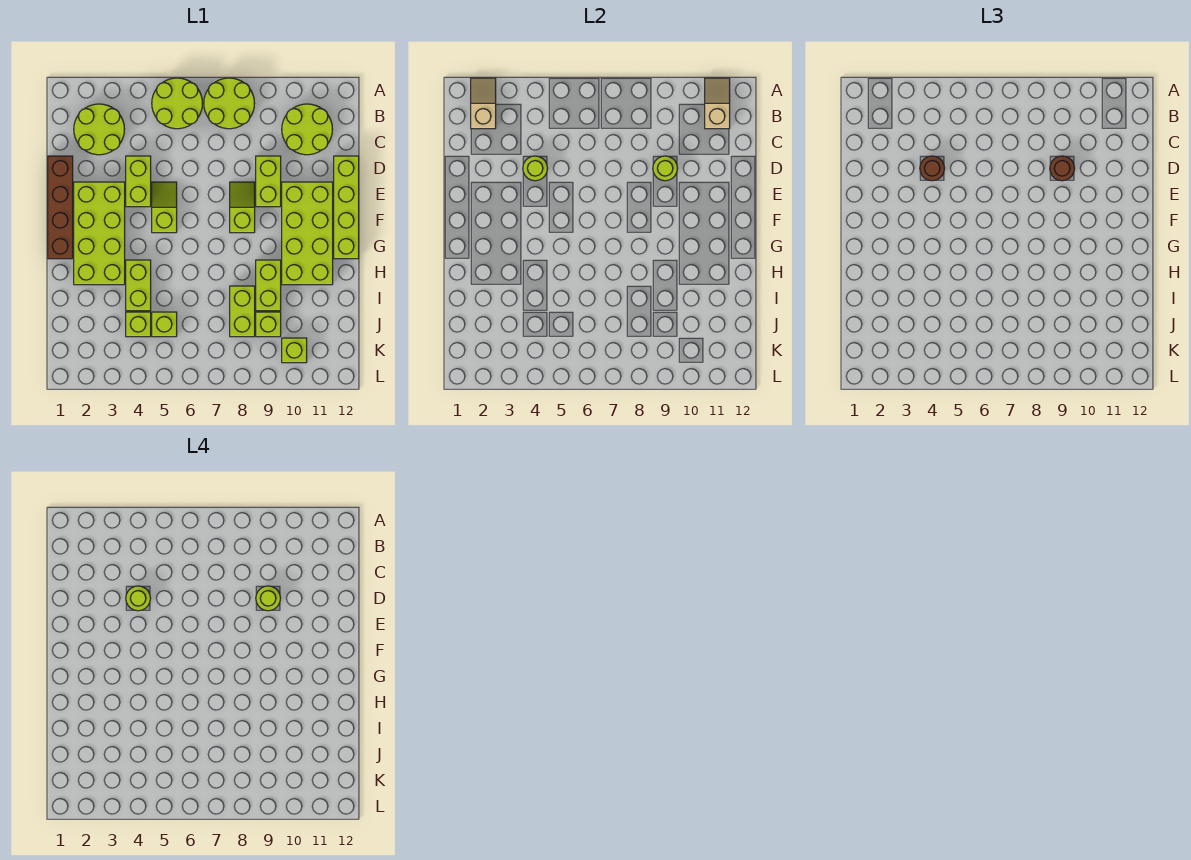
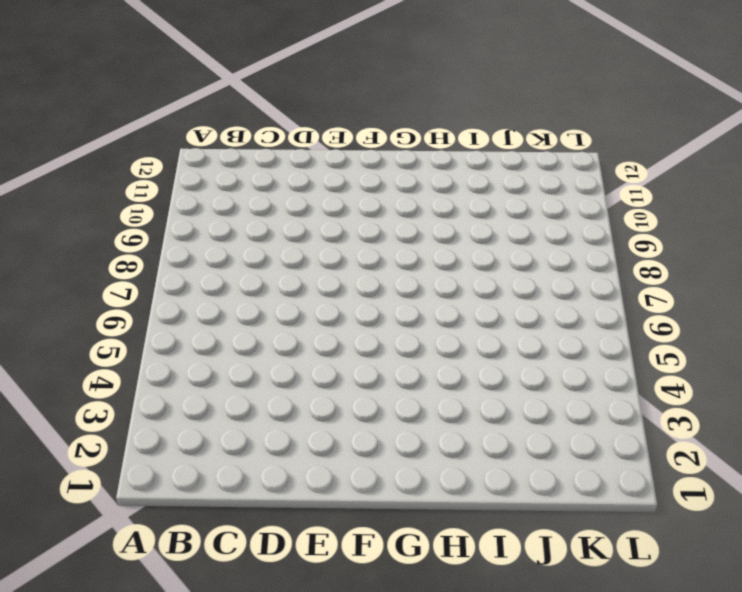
none -> lime 2x2 round brick [152,78,203,129]
none -> lime 2x2 round brick [204,78,255,129]
none -> lime 2x2 round brick [74,104,125,155]

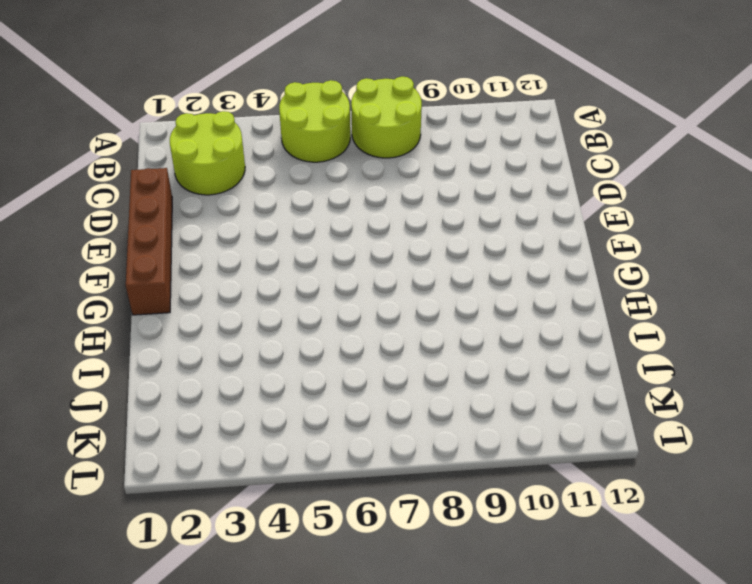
none -> lime 2x2 round brick [282,104,333,155]
none -> lime 1x2 brick [126,156,151,207]
none -> lime 1x2 brick [256,156,281,207]

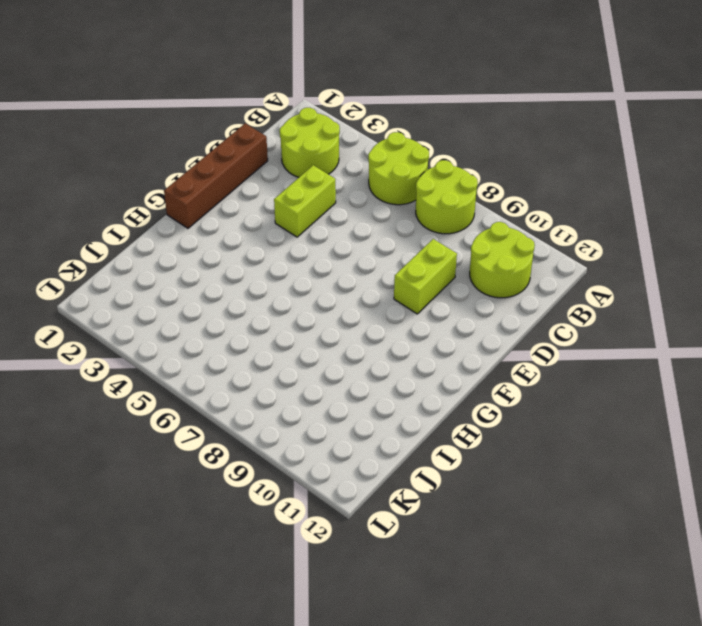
none -> lime 1x4 brick [334,156,359,259]
none -> lime 2x4 brick [74,182,125,285]
none -> lime 1x2 slope [152,182,177,233]

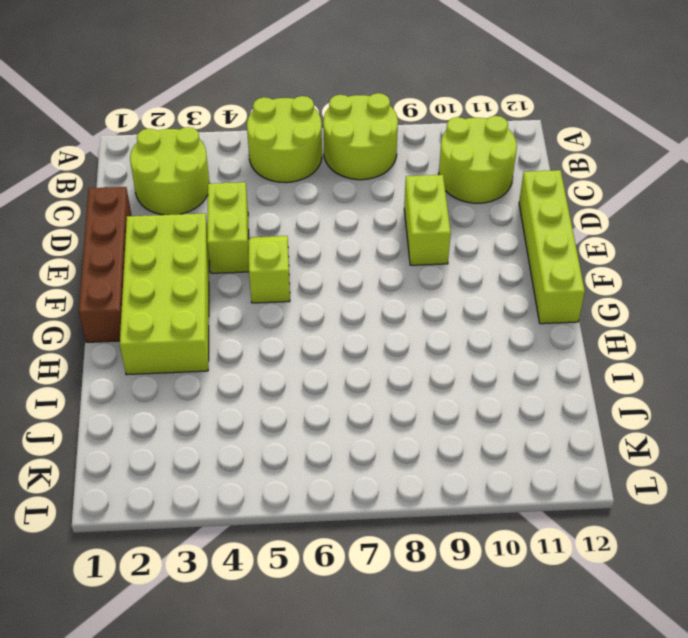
none -> lime 1x2 slope [230,182,255,233]
none -> lime 2x4 brick [282,182,333,285]
none -> lime 1x2 brick [126,260,151,311]

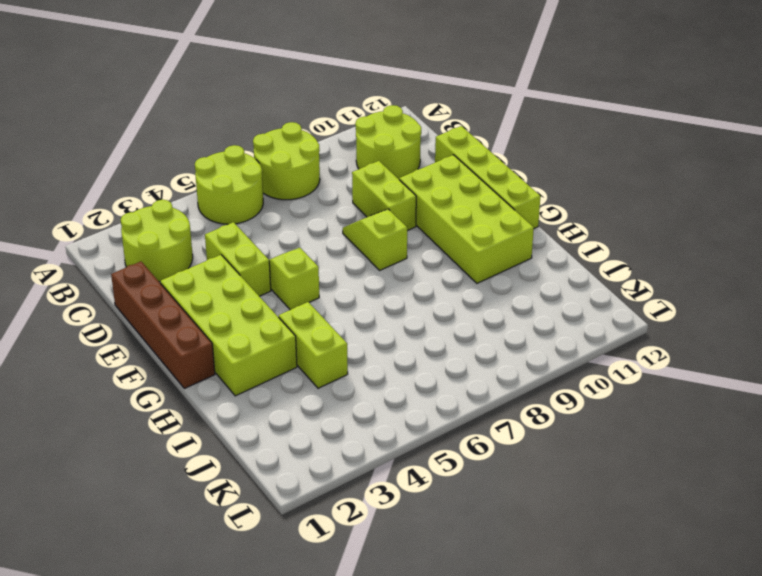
none -> lime 1x2 brick [256,260,281,311]
none -> lime 1x2 brick [230,286,255,337]
none -> lime 1x1 brick [126,312,151,337]

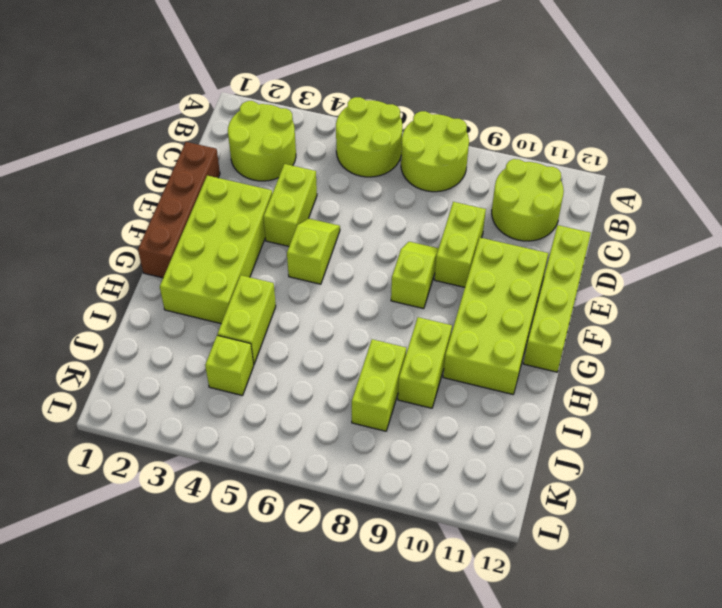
none -> lime 1x1 brick [152,312,177,337]
none -> lime 1x1 brick [256,312,281,337]
none -> lime 1x1 brick [282,338,307,363]

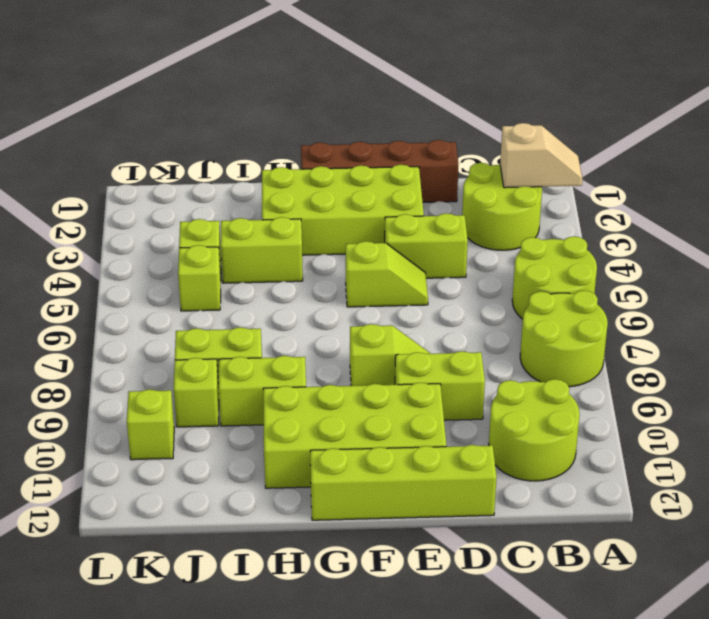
none -> tan 1x2 slope [705,78,730,129]
none -> lime 1x1 round brick [523,156,548,181]
none -> lime 1x1 round brick [653,156,678,181]

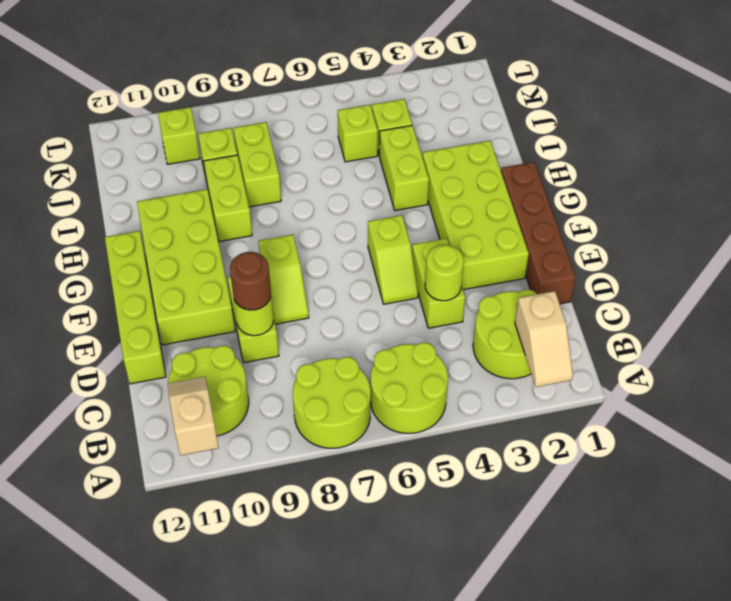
tan 1x2 slope [168,377,219,456] -> tan 1x2 slope turned to [705,78,730,129]
none -> brown 1x1 round brick [920,156,945,181]
none -> lime 1x1 round brick [126,586,151,611]
none -> lime 1x1 round brick [256,586,281,611]

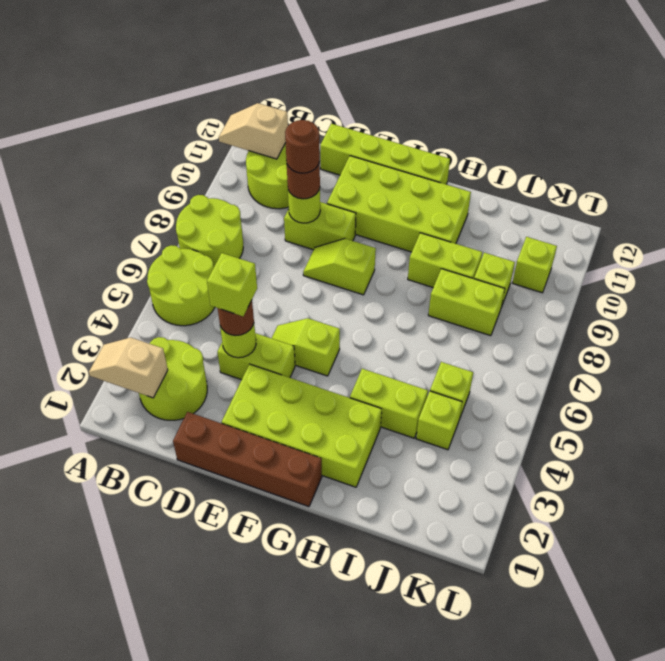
lime 1x1 brick [207,253,257,316] -> lime 1x1 round brick [126,586,151,611]
brown 1x1 round brick [285,120,320,173] -> lime 1x1 round brick [256,586,281,611]

